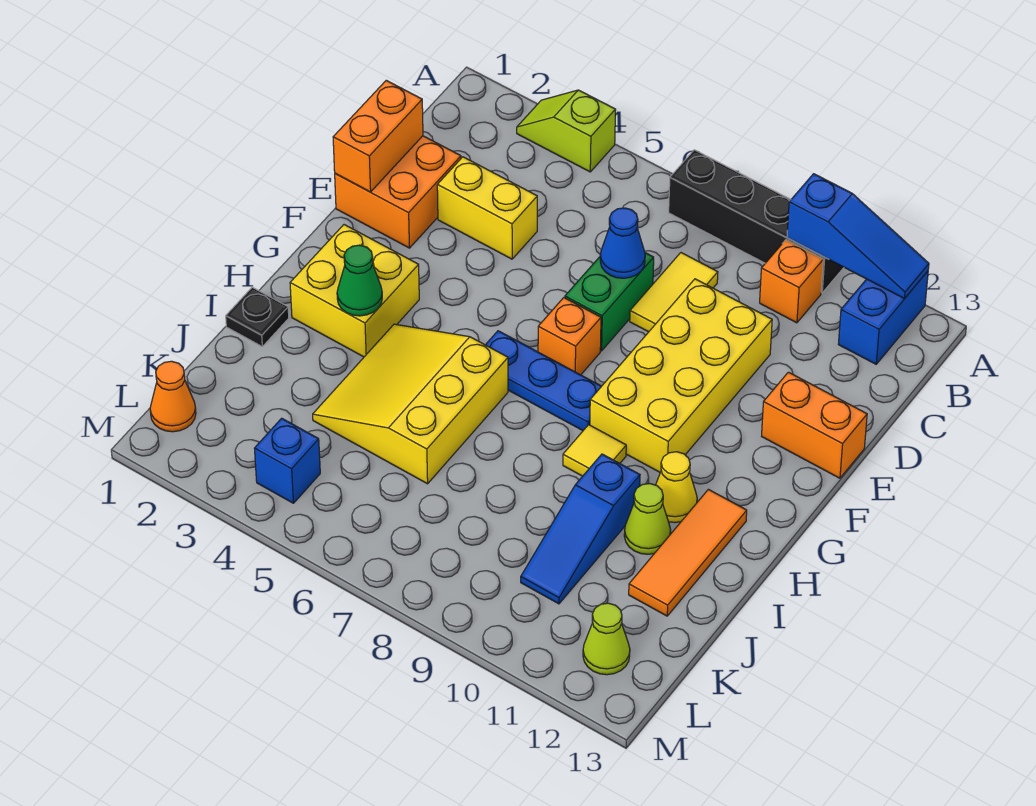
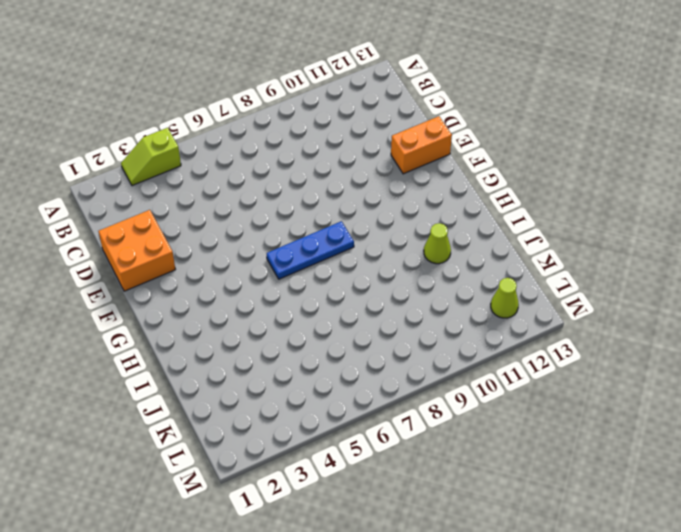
none -> black 1x4 brick [669,150,844,293]
none -> blue 1x2 brick [838,271,928,364]
none -> orange 1x1 brick [760,240,823,323]

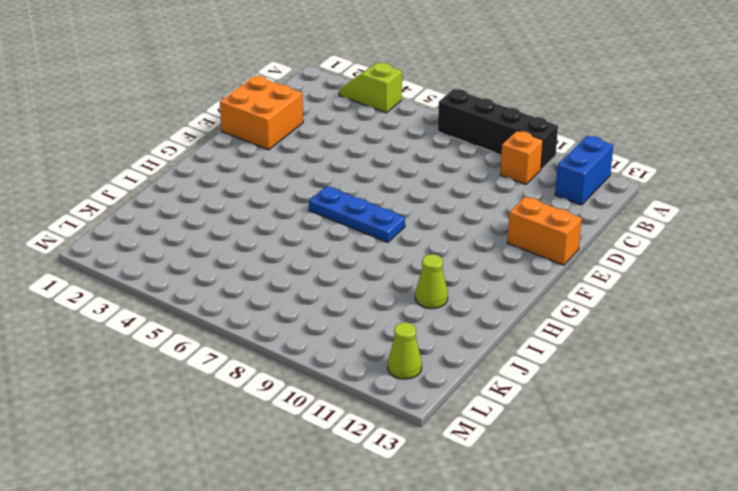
none -> yellow 1x2 tile [630,253,718,332]
none -> yellow 1x2 brick [437,157,537,259]
none -> green 1x2 brick [565,253,654,351]

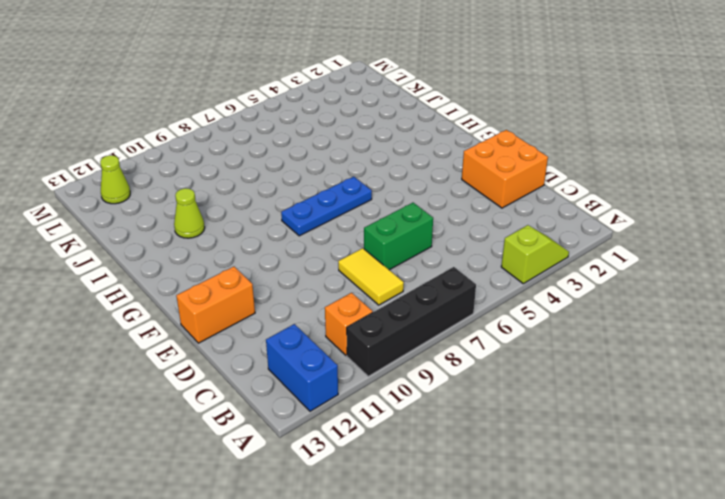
green 1x2 brick [364,203,433,270] -> green 1x2 brick turned to [565,253,654,351]
none -> yellow 1x2 brick [437,157,537,259]
none -> yellow 2x4 brick [590,279,772,472]
none -> orange 1x1 brick [538,298,601,375]

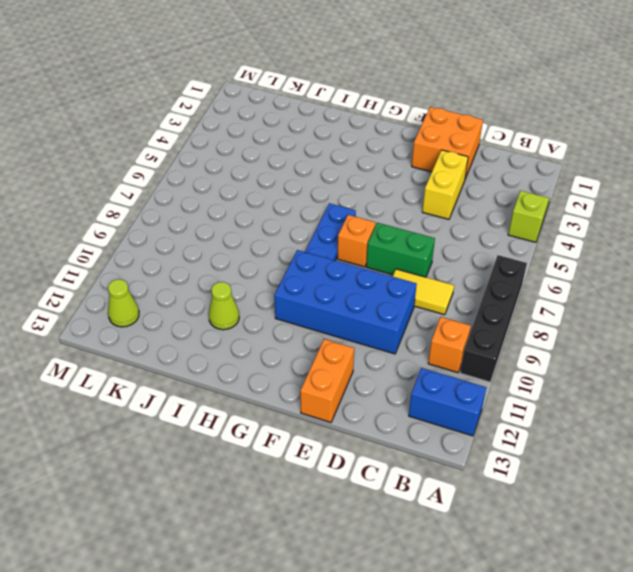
blue 2x4 brick [274,250,417,354] -> yellow 2x4 brick [590,279,772,472]
none -> yellow 2x2 brick [290,225,419,357]
none -> yellow 3x3 slope [313,324,508,484]
none -> yellow 1x1 tile [563,425,626,476]

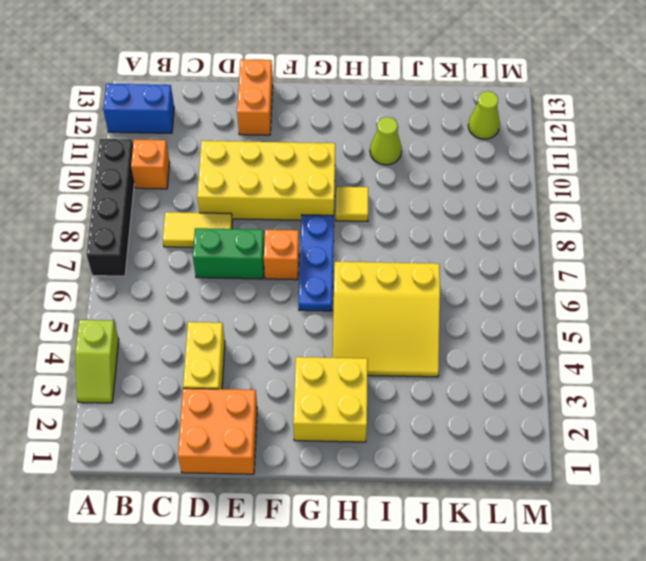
none -> yellow 1x1 cone [656,452,697,522]
none -> orange 1x3 tile [629,489,747,616]
none -> black 1x1 plate [226,287,289,346]

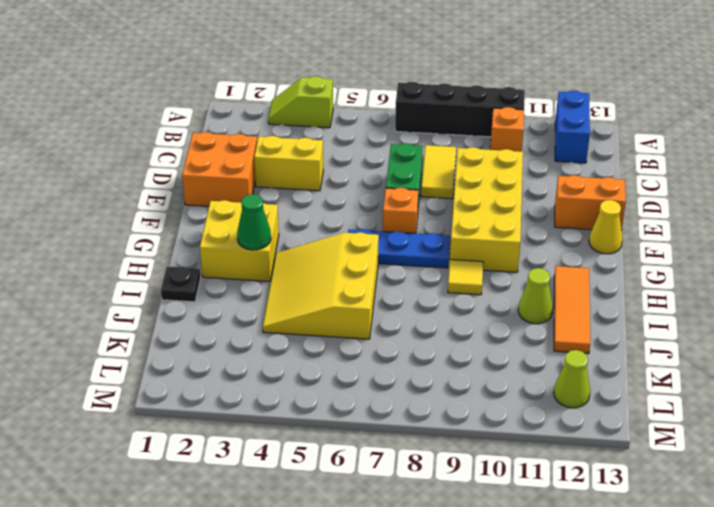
yellow 1x1 cone [589,200,623,254] -> yellow 1x1 cone moved to [656,452,697,522]
none -> blue 1x3 slope [521,454,640,604]
none -> orange 1x1 cone [150,361,196,432]
none -> blue 1x1 brick [254,418,320,503]

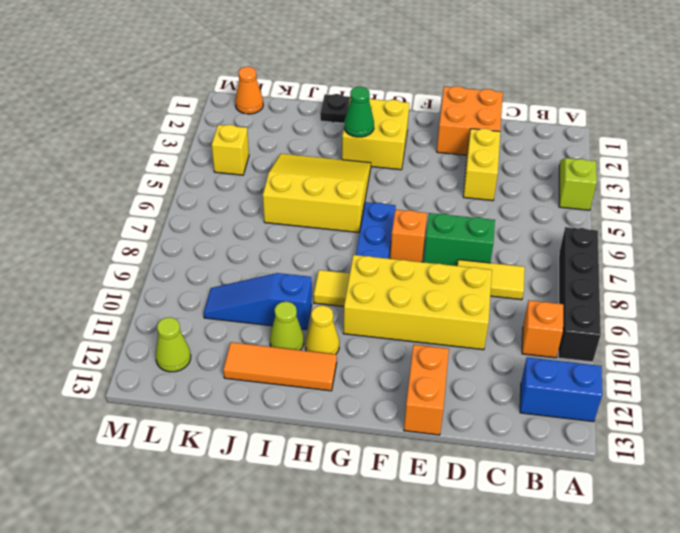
yellow 1x1 brick [212,125,249,175] -> blue 1x1 brick [254,418,320,503]
none -> blue 1x3 slope [787,174,929,299]
none -> orange 1x2 brick [333,80,423,192]
none -> blue 1x1 cone [600,208,645,278]

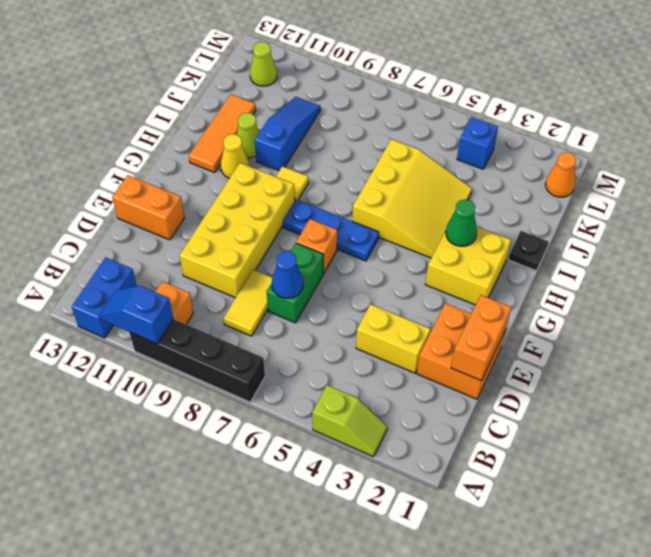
blue 1x2 slope [99,286,173,344] -> blue 1x3 slope [787,174,929,299]

